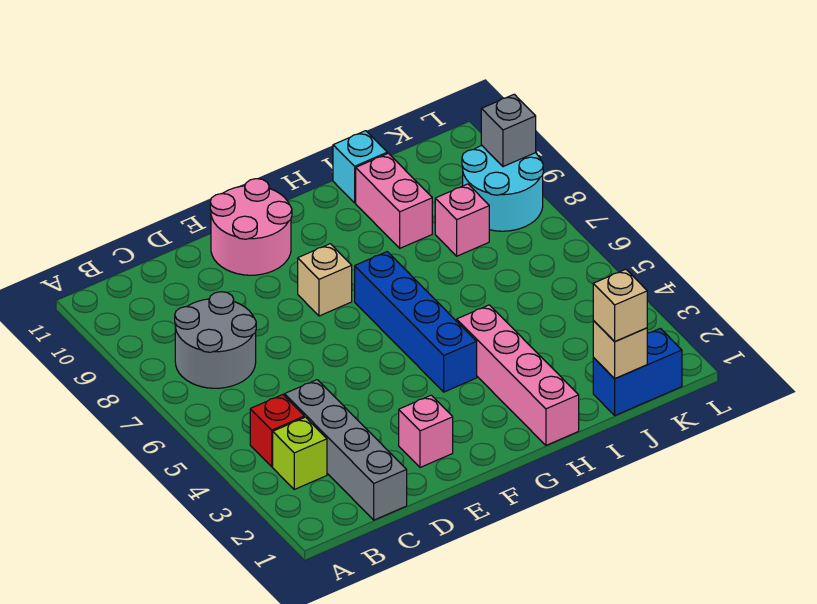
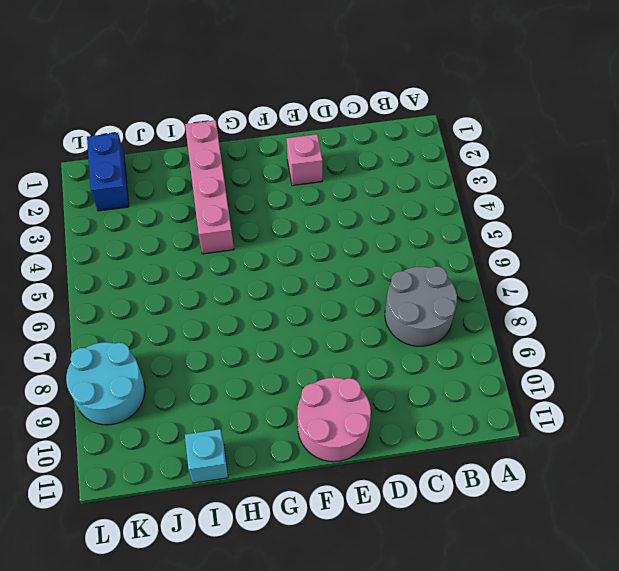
blue 1x2 brick [87,133,129,211] -> blue 1x2 brick turned to [593,328,682,415]
none -> lime 1x1 brick [273,417,327,489]
none -> red 1x1 brick [250,395,304,467]
none -> grey 1x4 brick [285,380,407,520]

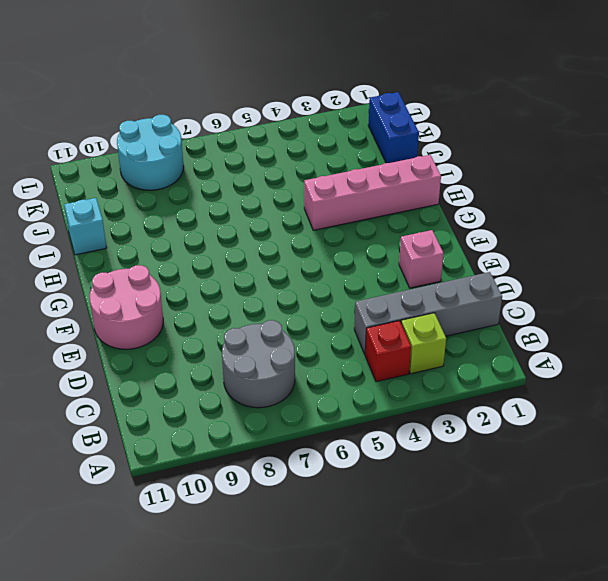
none -> tan 1x1 brick [298,244,352,316]
none -> blue 1x4 brick [355,252,477,392]
none -> pink 1x2 brick [356,153,432,248]

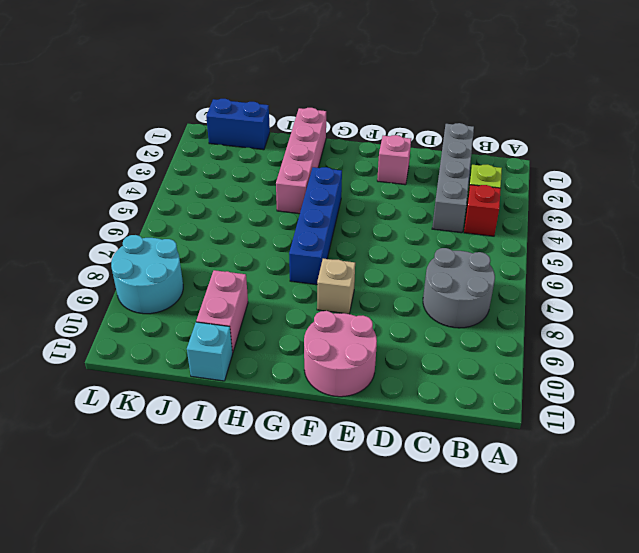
none -> pink 1x1 brick [435,184,489,256]
none -> tan 1x1 brick [593,321,647,379]
none -> grey 1x1 brick [481,94,536,167]

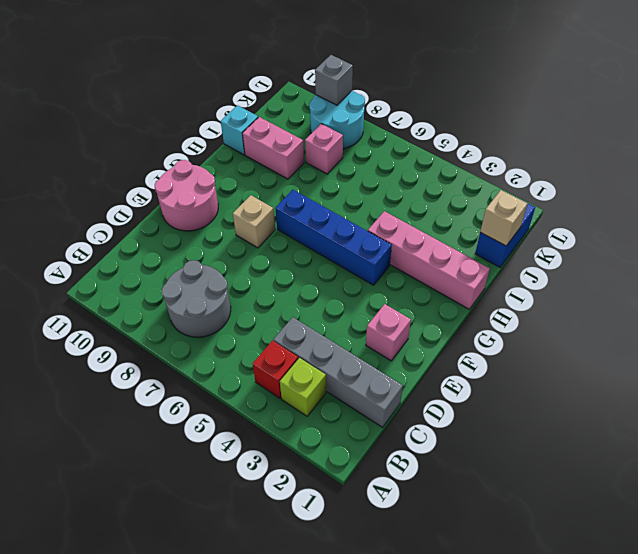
none -> tan 1x1 brick [593,269,647,342]

